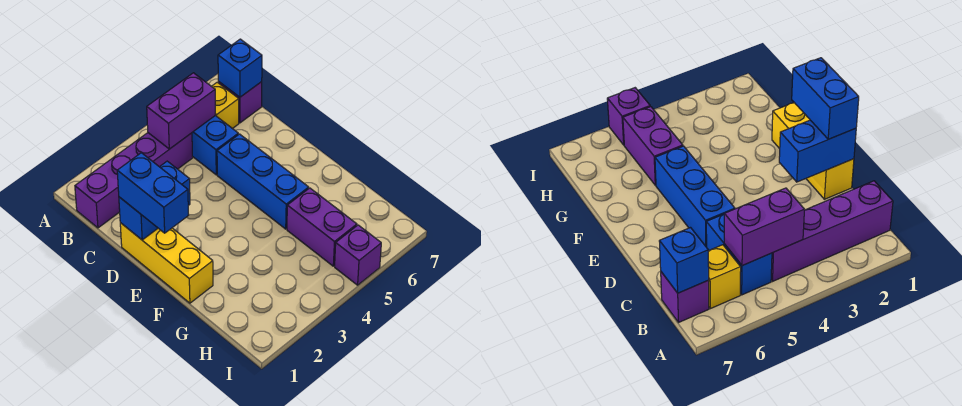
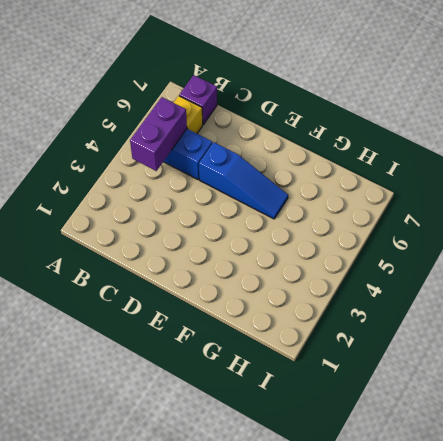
blue 1x3 slope [199,142,288,219] -> blue 1x3 brick [217,134,309,229]
none -> purple 1x4 brick [75,133,193,228]
none -> yellow 1x3 brick [120,223,213,303]
none -> purple 1x2 brick [287,188,357,266]

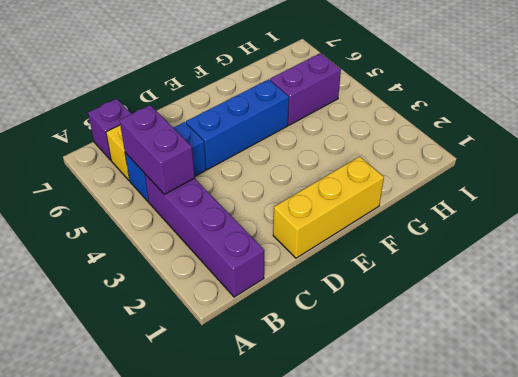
none -> purple 1x1 brick [335,225,381,285]
none -> blue 1x1 brick [218,39,262,97]
none -> blue 1x2 brick [119,161,190,240]

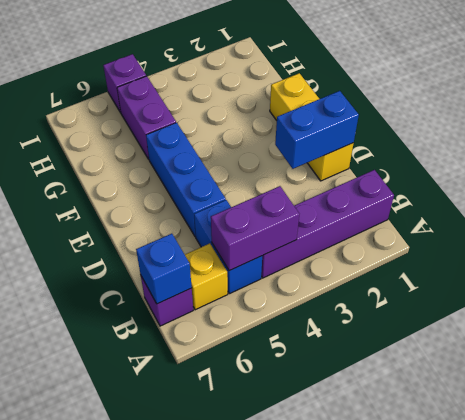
none -> blue 1x2 brick [117,153,188,233]

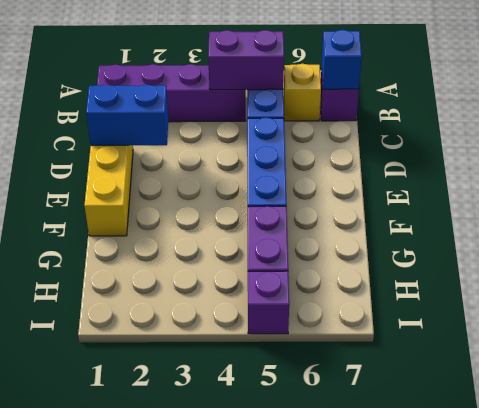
none -> blue 1x2 brick [117,153,188,233]

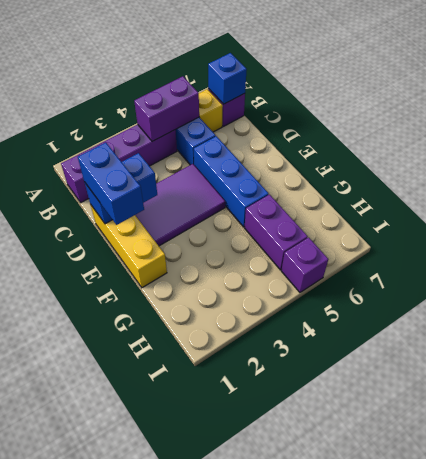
purple 2x3 tile [135,164,225,246] -> none

